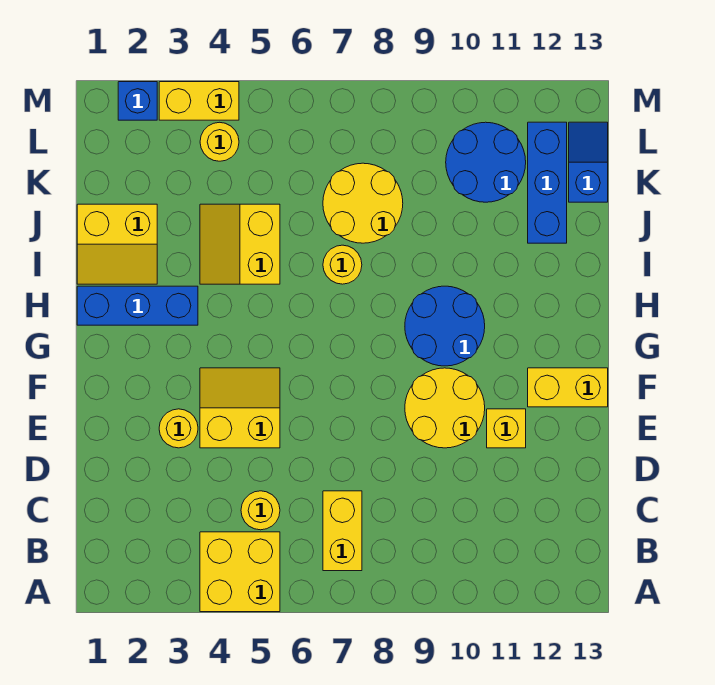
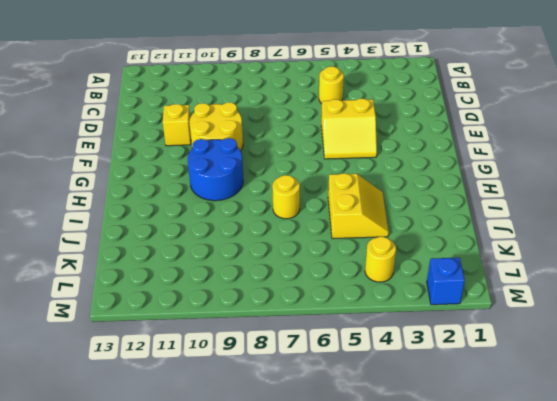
none -> yellow 2x2 brick [200,532,280,612]
none -> yellow 1x2 brick [323,491,362,571]
none -> yellow 1x1 round brick [159,409,198,448]

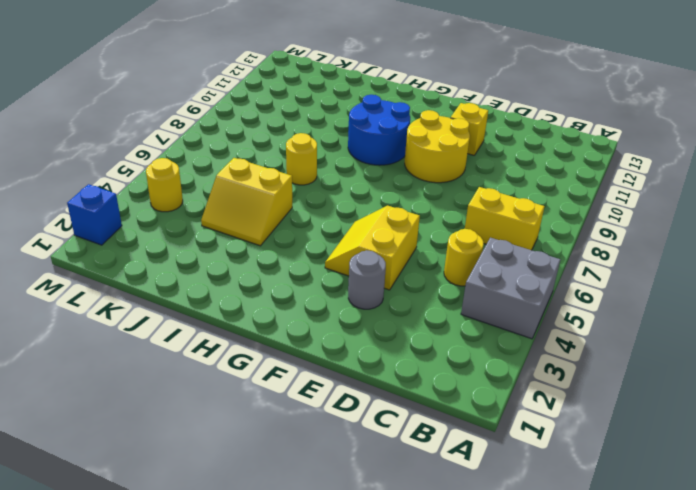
grey 2x2 brick [461,238,560,339] -> yellow 2x2 brick [200,532,280,612]
grey 1x1 round brick [348,250,386,309] -> yellow 1x1 round brick [159,409,198,448]
none -> yellow 1x2 brick [528,368,608,407]
none -> blue 1x3 brick [77,286,198,325]
none -> yellow 2x2 slope [77,204,157,284]

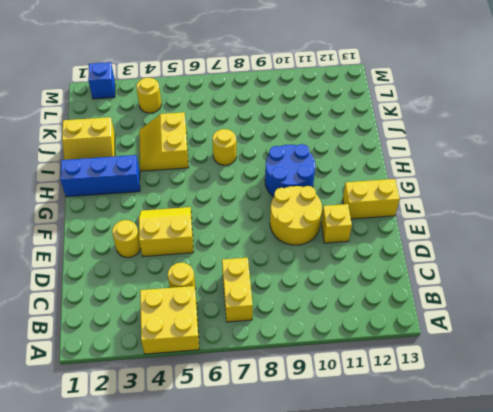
none -> yellow 2x2 round brick [323,163,403,243]
none -> blue 1x3 brick [528,122,567,243]
none -> blue 2x2 round brick [446,122,526,202]

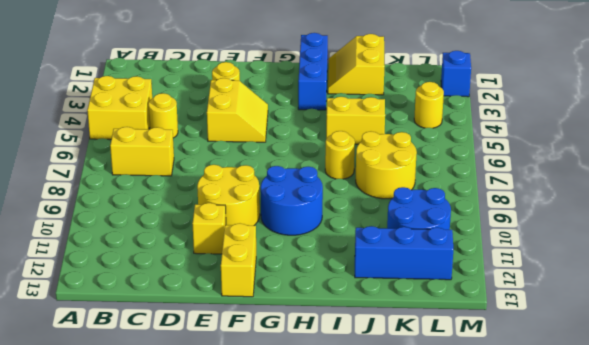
none -> blue 1x2 slope [569,122,608,202]
none -> yellow 1x2 brick [159,82,239,120]

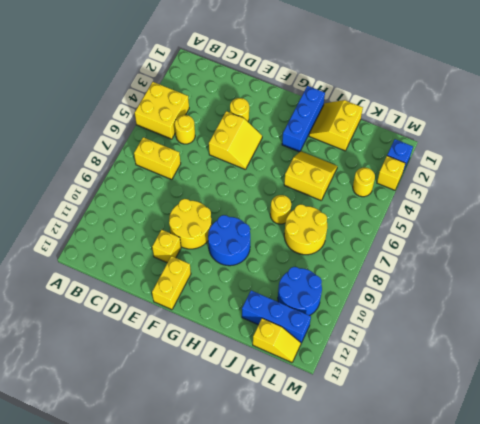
yellow 1x2 slope [253,318,301,362] -> blue 1x2 slope [569,122,608,202]
yellow 1x1 brick [377,156,406,190] -> yellow 1x2 brick [159,82,239,120]

